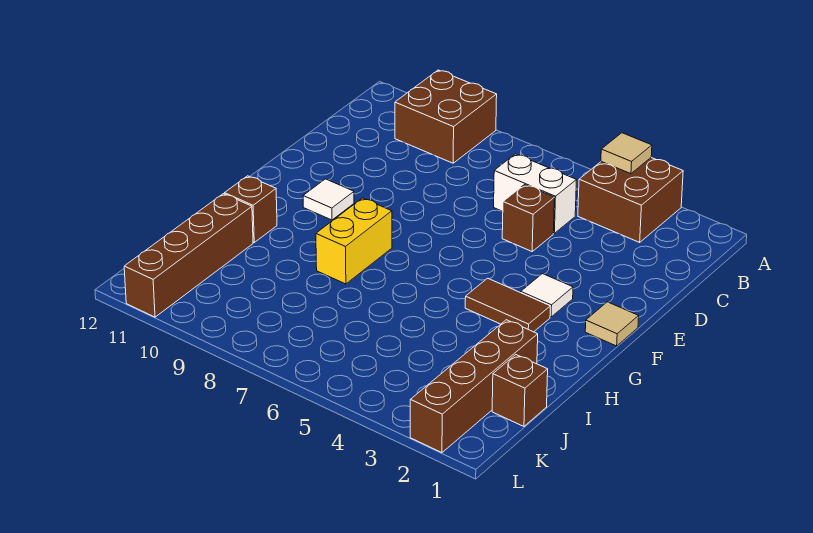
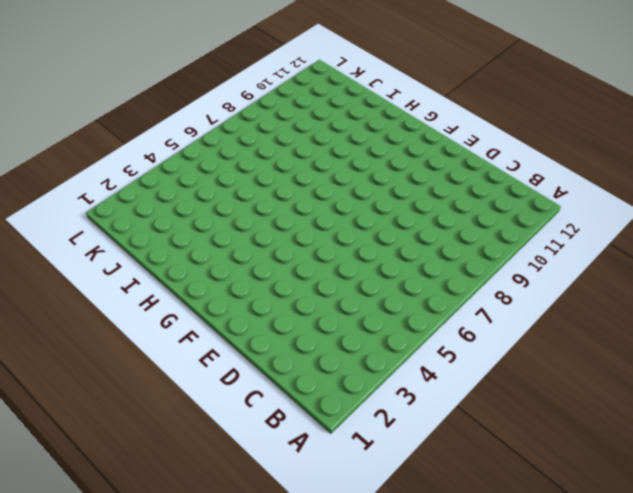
none -> brown 2x2 brick [578,158,683,242]
none -> brown 2x2 brick [395,70,497,163]
none -> white 1x2 brick [494,154,577,233]

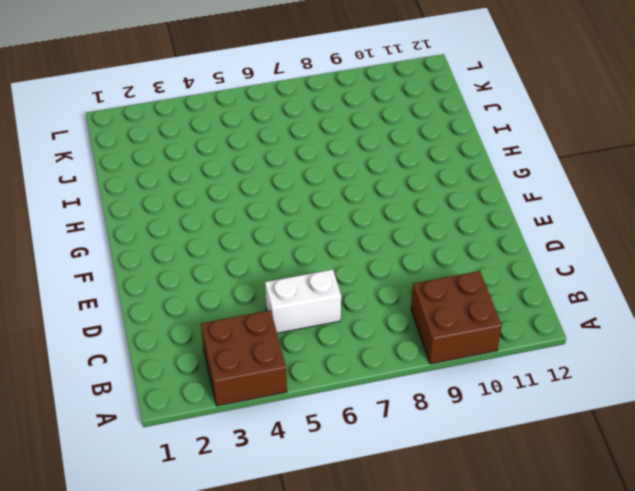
none -> brown 1x1 brick [502,185,554,251]
none -> tan 1x1 tile [585,302,639,346]
none -> white 1x1 tile [521,274,573,317]

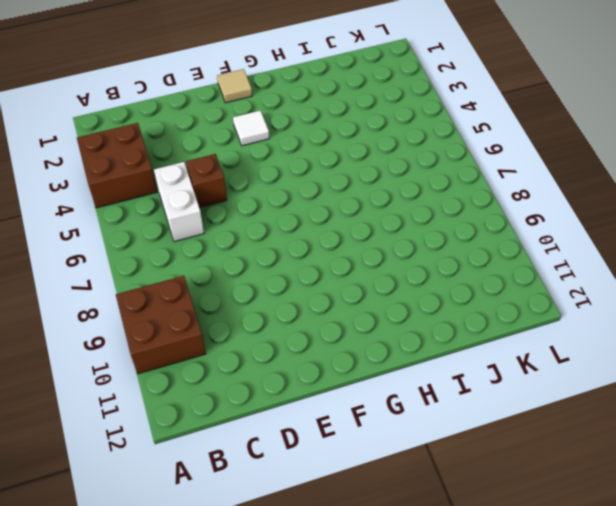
none -> white 1x1 tile [303,179,354,220]
none -> brown 1x2 tile [465,278,550,332]
none -> yellow 1x2 brick [316,198,392,284]

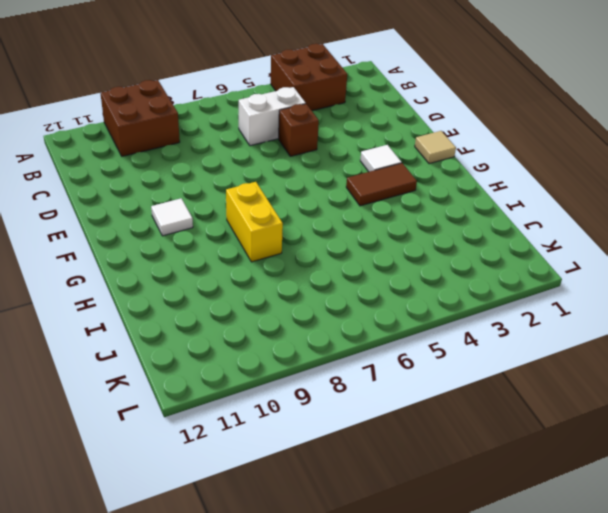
none -> brown 1x1 brick [225,176,277,242]
none -> brown 1x4 brick [410,320,538,453]
none -> brown 1x4 brick [124,194,253,317]

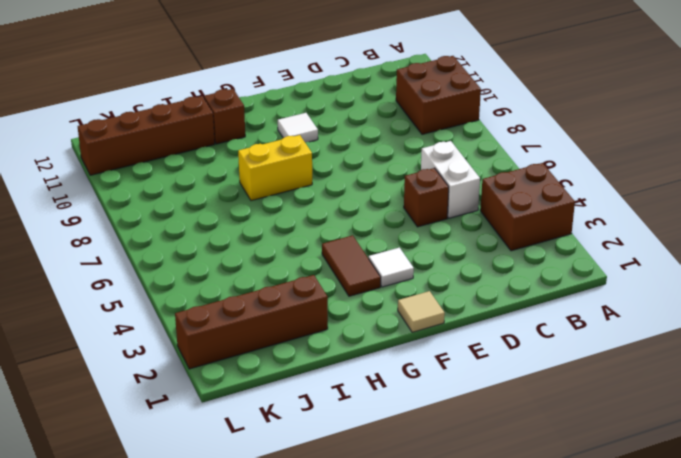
none -> brown 1x1 brick [492,355,548,426]
none -> tan 1x1 tile [601,133,652,174]

